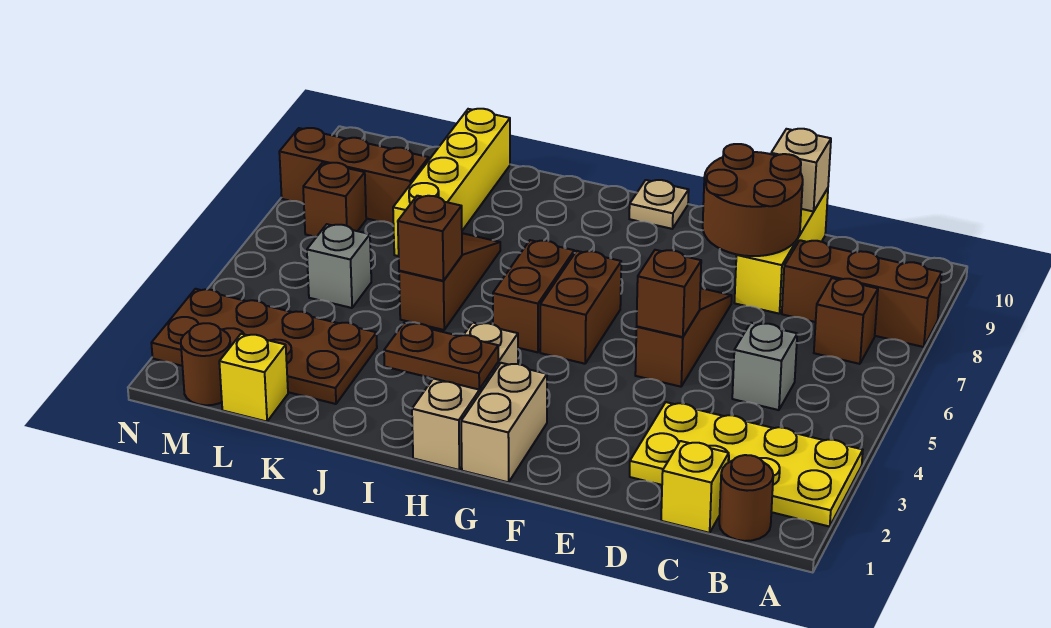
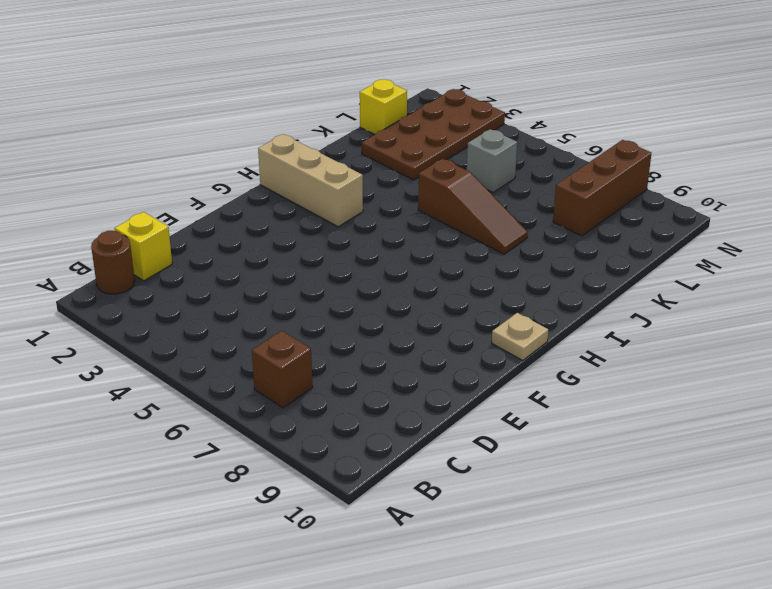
none -> yellow 2x4 plate [630,402,863,527]
none -> brown 1x3 brick [782,240,942,347]
none -> grey 1x1 brick [732,323,797,410]

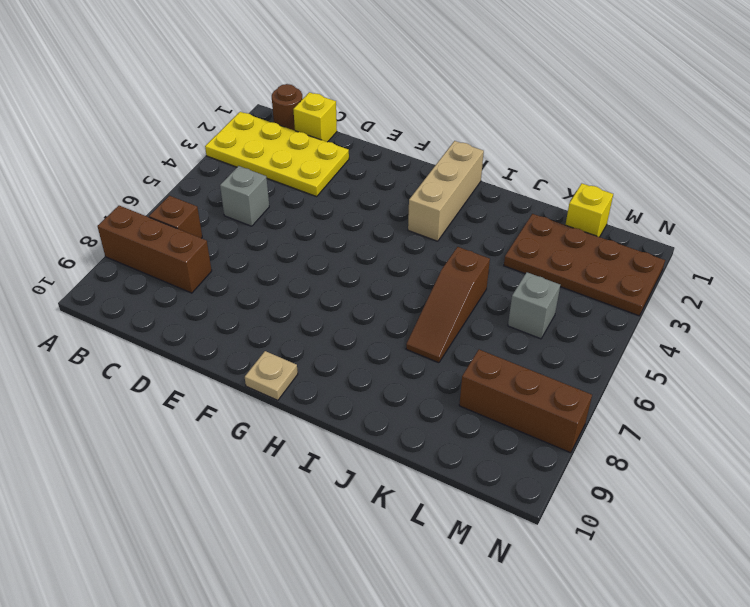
none -> yellow 1x3 brick [734,188,828,314]
none -> brown 1x3 slope [635,288,732,387]
none -> tan 1x2 brick [461,363,547,482]

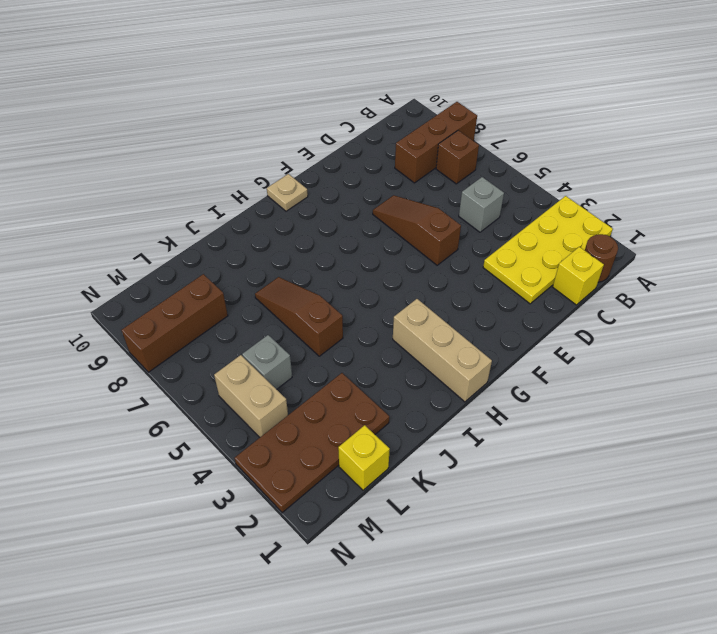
tan 1x2 brick [214,355,288,437] -> tan 1x2 brick moved to [461,363,547,482]
none -> yellow 1x3 brick [734,188,828,314]
none -> brown 1x2 brick [540,251,621,364]
none -> brown 1x2 brick [493,240,574,352]

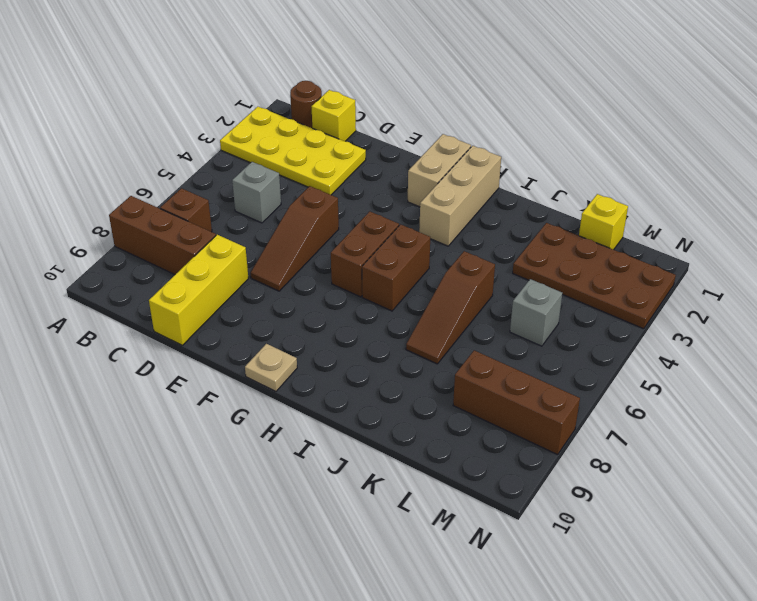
none -> yellow 1x4 brick [393,109,510,256]
none -> brown 1x1 round brick [181,323,231,405]
none -> brown 1x1 brick [303,163,366,237]

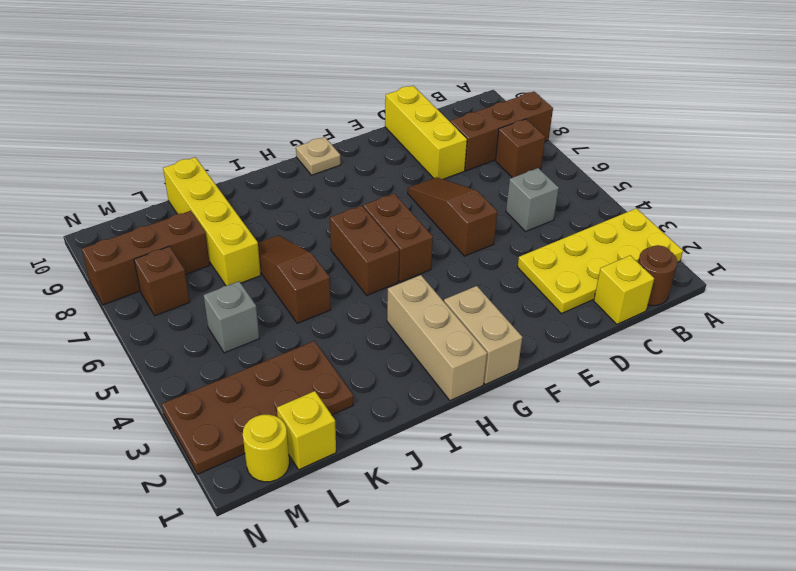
yellow 1x1 round brick [243,415,289,482] -> brown 1x1 round brick [181,323,231,405]
none -> brown 2x2 round brick [703,144,803,256]
none -> tan 1x1 brick [771,129,831,212]
none -> brown 1x1 brick [637,250,701,337]

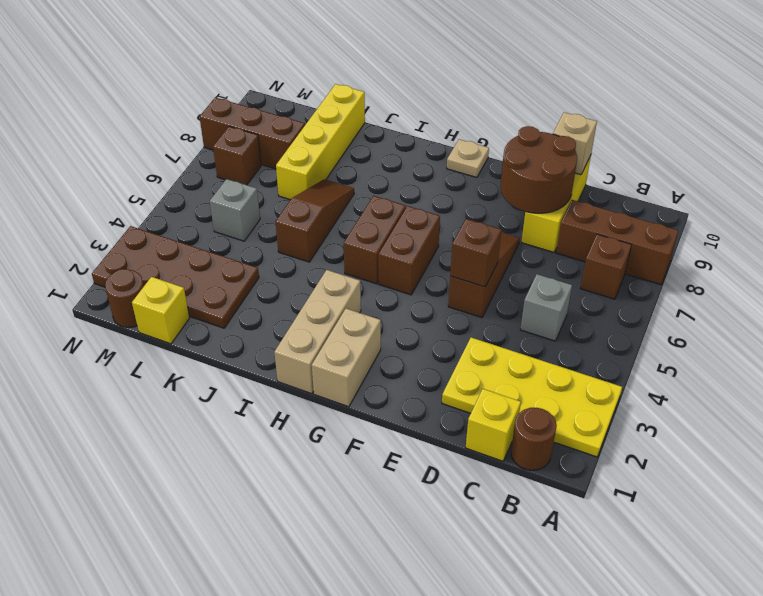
none -> brown 1x2 plate [384,323,498,389]
none -> brown 1x1 brick [398,196,462,281]

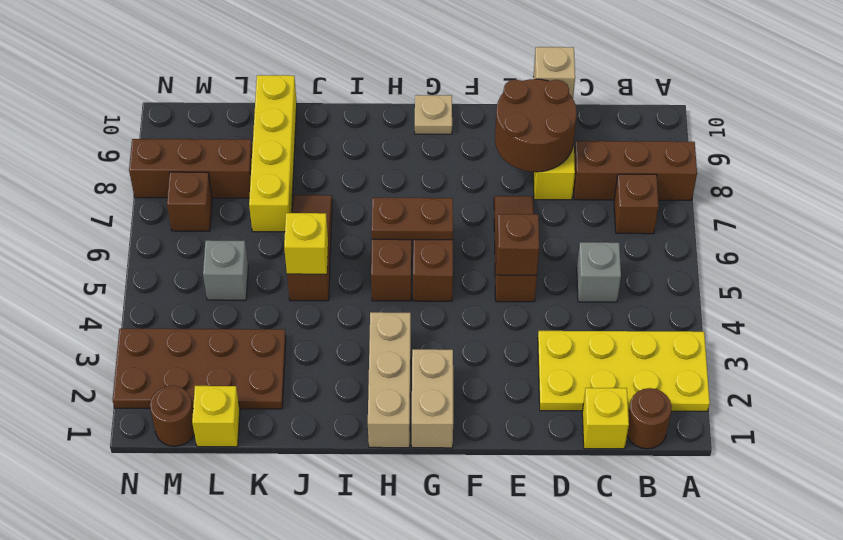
brown 1x2 plate [371,198,453,240] -> brown 1x2 plate moved to [384,323,498,389]
yellow 1x1 brick [284,213,328,274] -> brown 1x1 brick [398,196,462,281]

